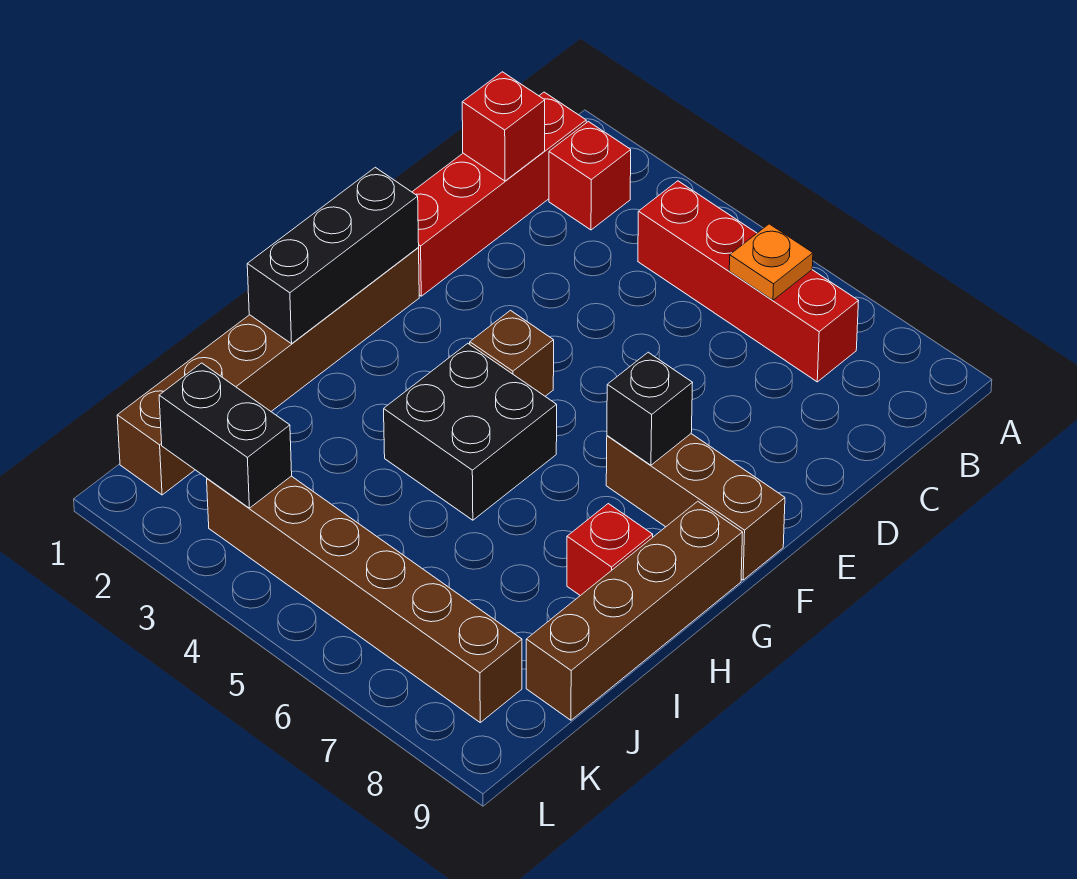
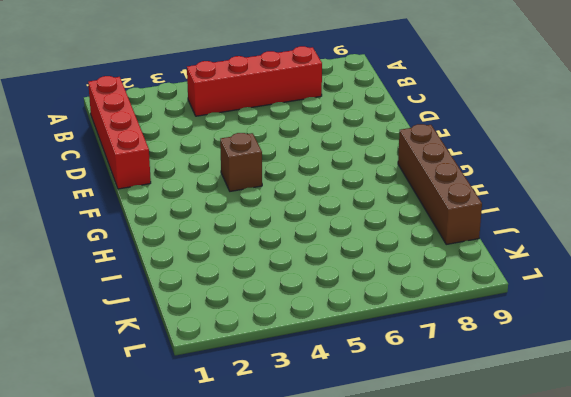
none -> red 1x1 brick [549,121,631,230]
none -> brown 1x6 brick [117,248,419,495]
none -> brown 1x3 brick [606,434,785,580]

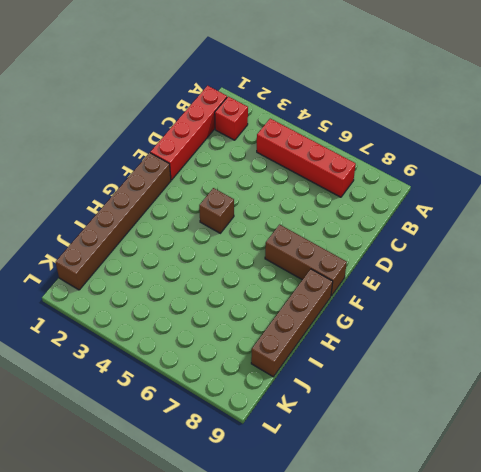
none -> black 2x2 brick [384,343,557,520]
none -> red 1x1 brick [567,504,653,596]
none -> brown 1x6 brick [207,476,522,722]

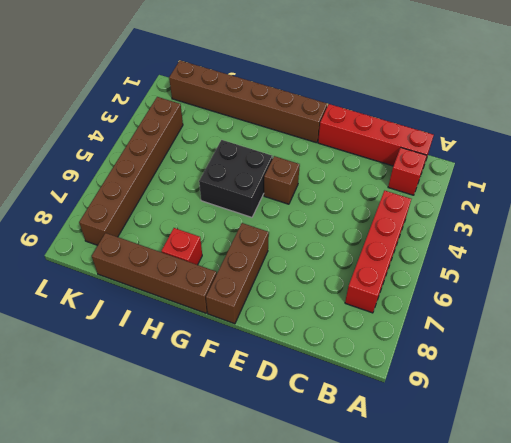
none -> orange 1x1 plate [729,224,813,300]
none -> red 1x1 brick [462,72,545,181]
none -> black 1x3 brick [247,167,419,344]

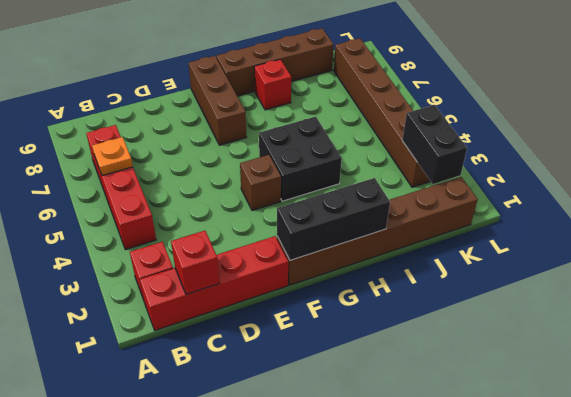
none -> black 1x1 brick [607,352,692,465]

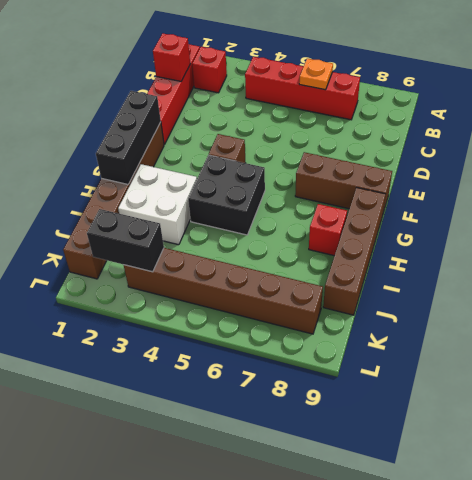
white 2x2 brick [118,164,197,245] -> none
none -> black 1x1 brick [607,352,692,465]

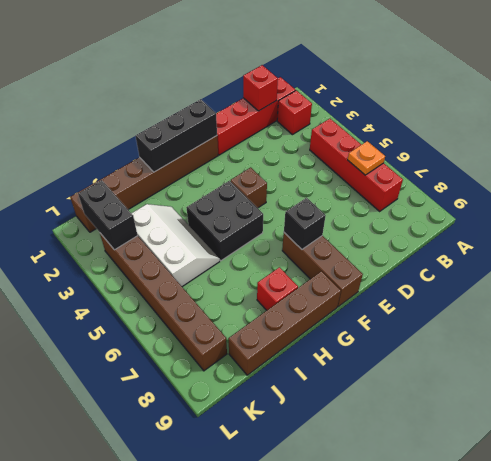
white 2x3 slope [131,204,220,287] -> none

